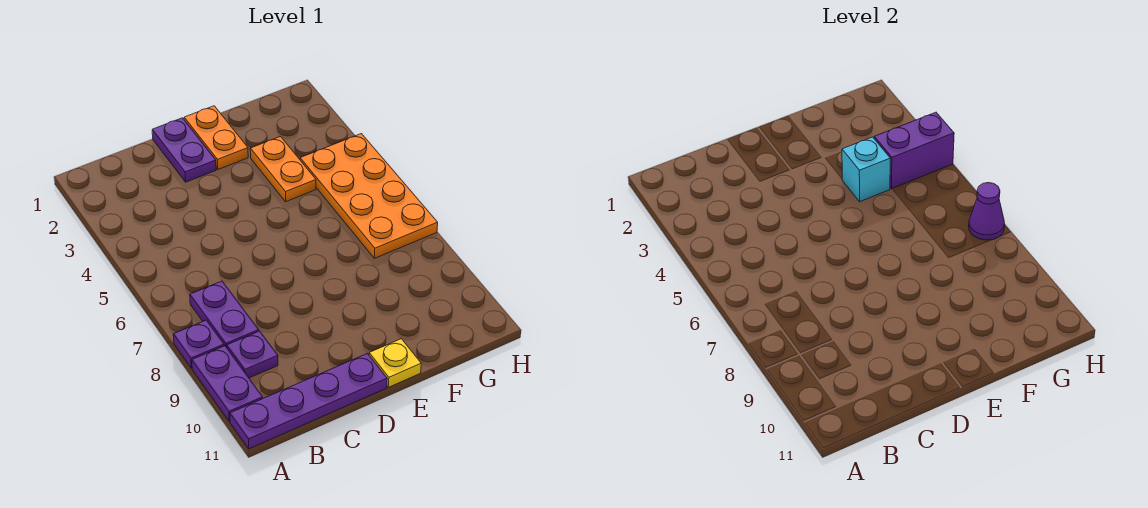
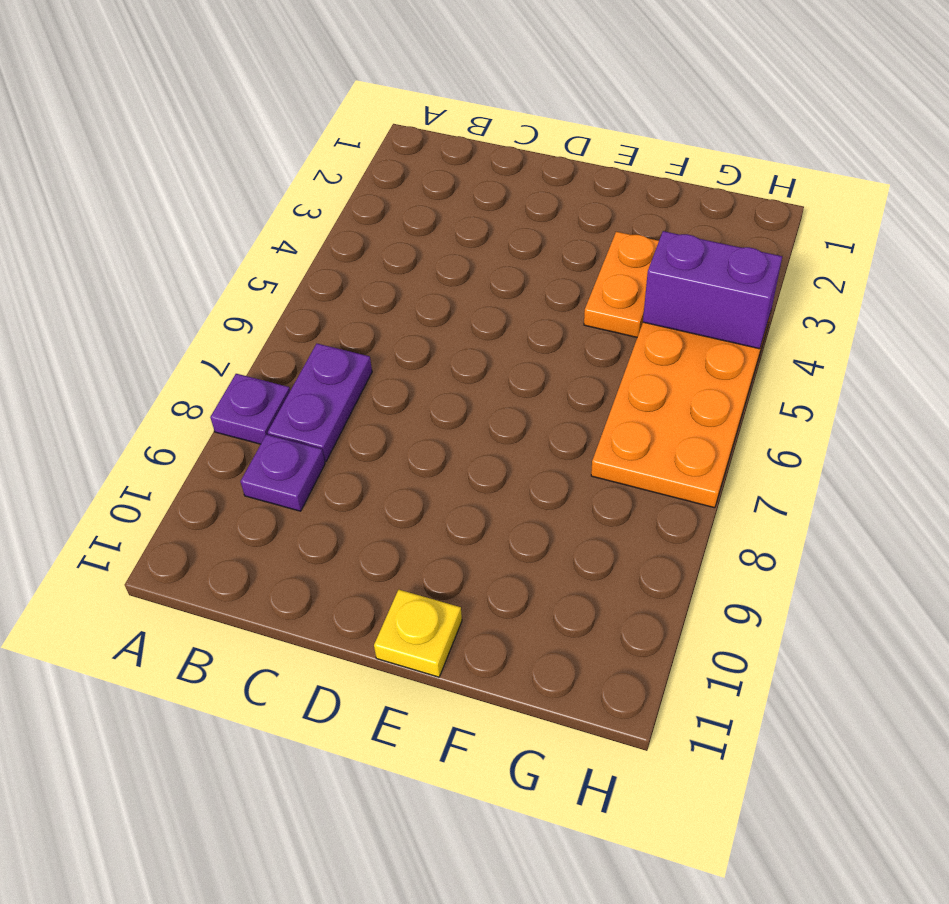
none -> purple 1x2 plate [192,346,263,421]
none -> purple 1x4 plate [230,353,387,449]
none -> purple 1x2 plate [152,118,216,182]

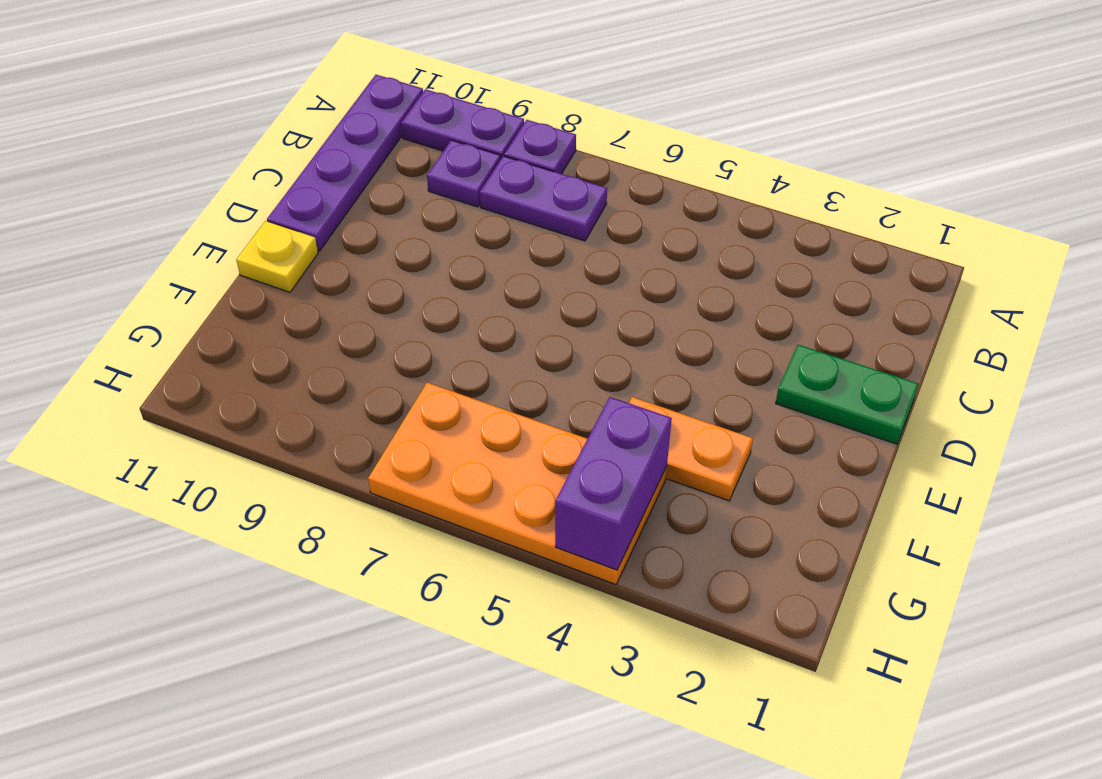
green 1x2 plate [776,345,918,444] -> purple 1x2 plate [152,118,216,182]
none -> orange 1x2 plate [184,106,248,169]
none -> cyan 1x1 brick [842,137,890,202]
none -> purple 1x1 cone [969,183,1005,240]

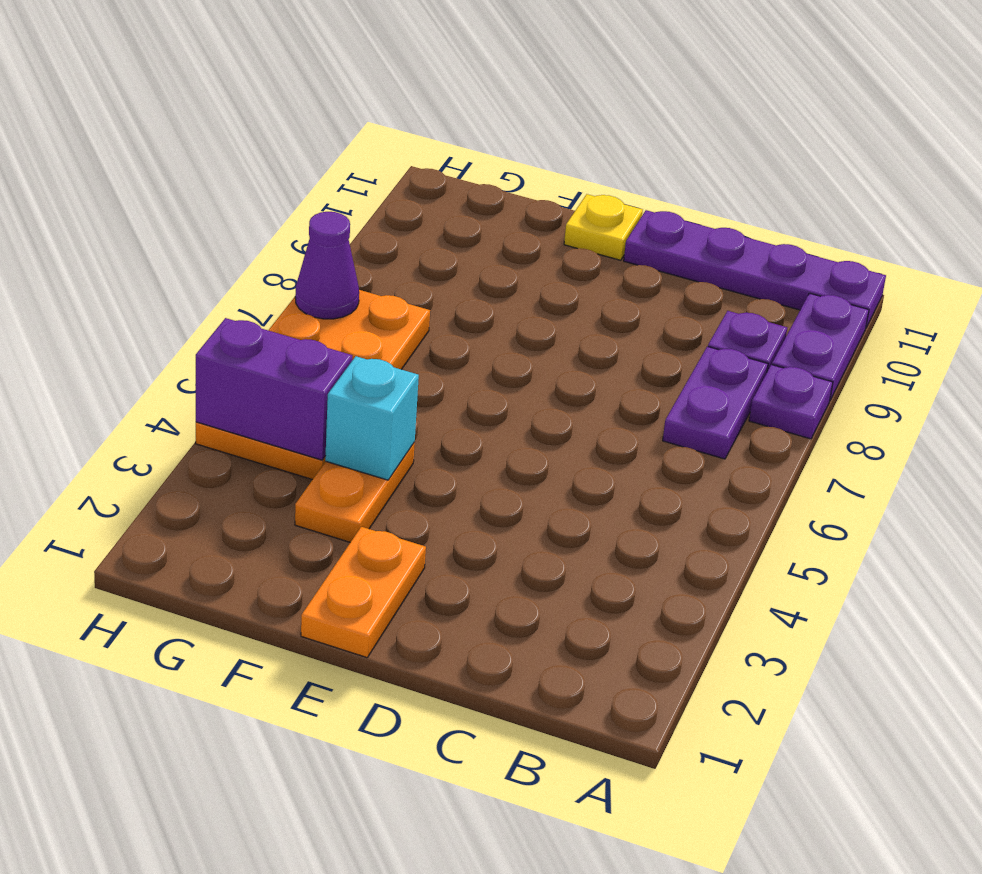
none -> purple 1x2 plate [152,118,216,182]

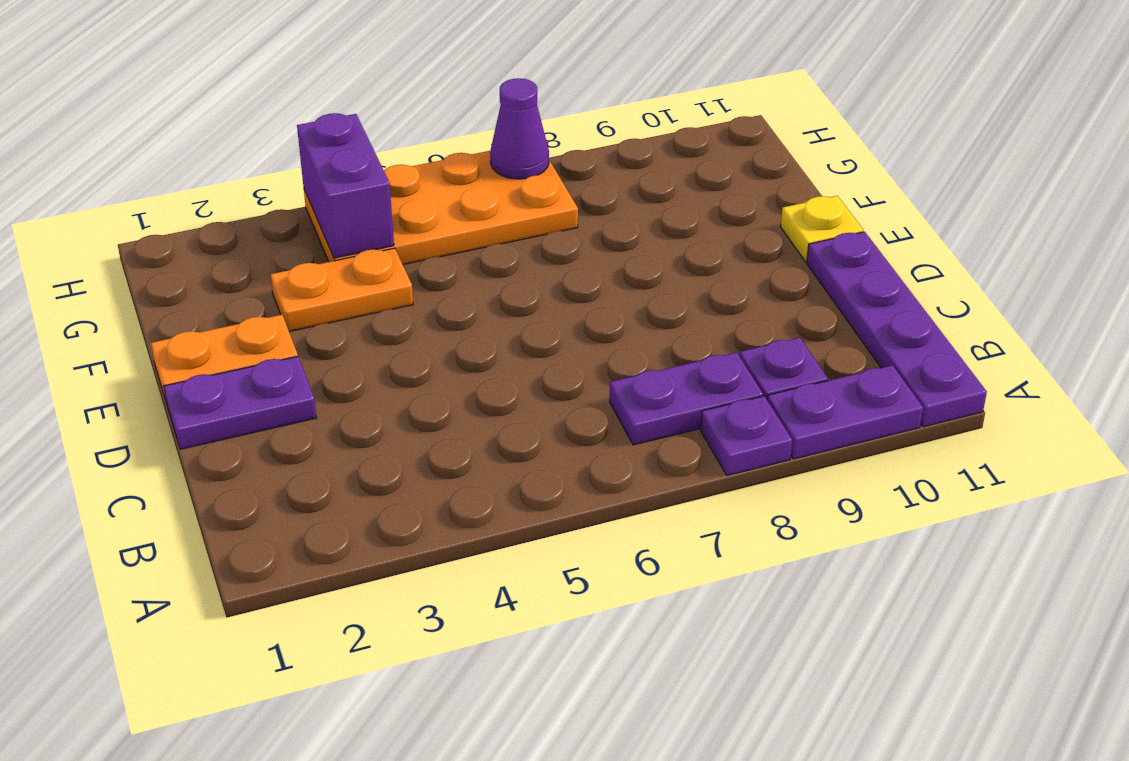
none -> cyan 1x1 brick [842,137,890,202]

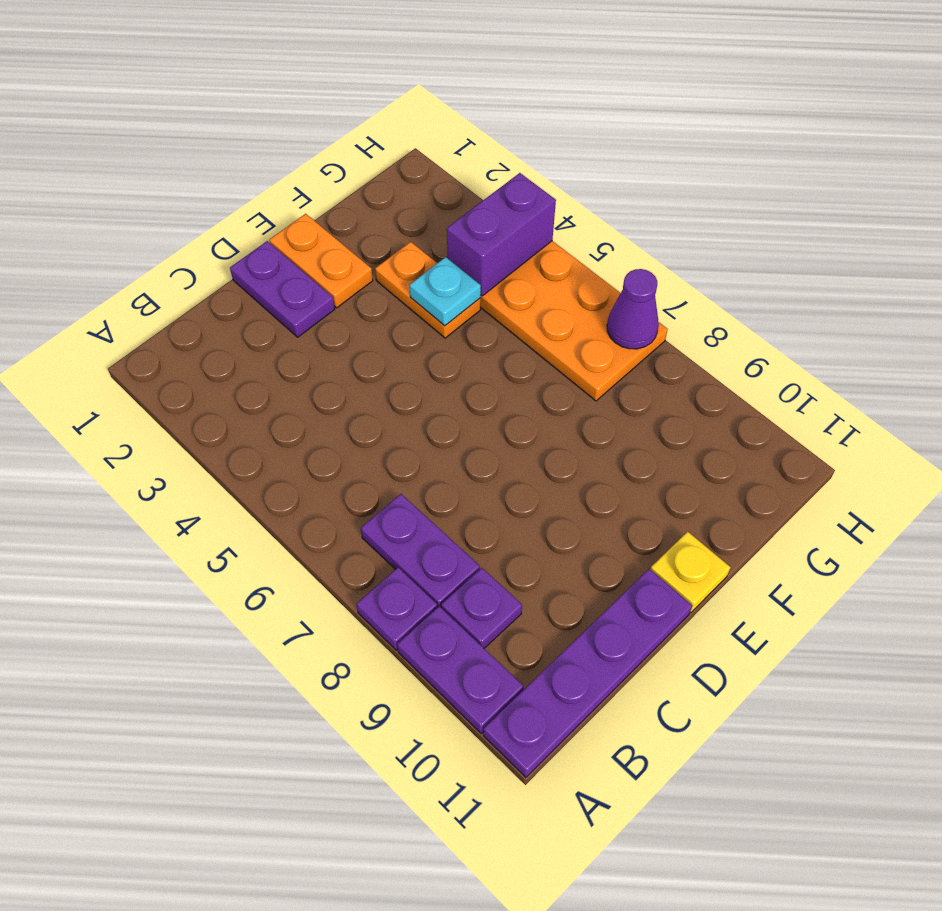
cyan 1x1 plate [409,257,481,326] -> cyan 1x1 brick [842,137,890,202]

